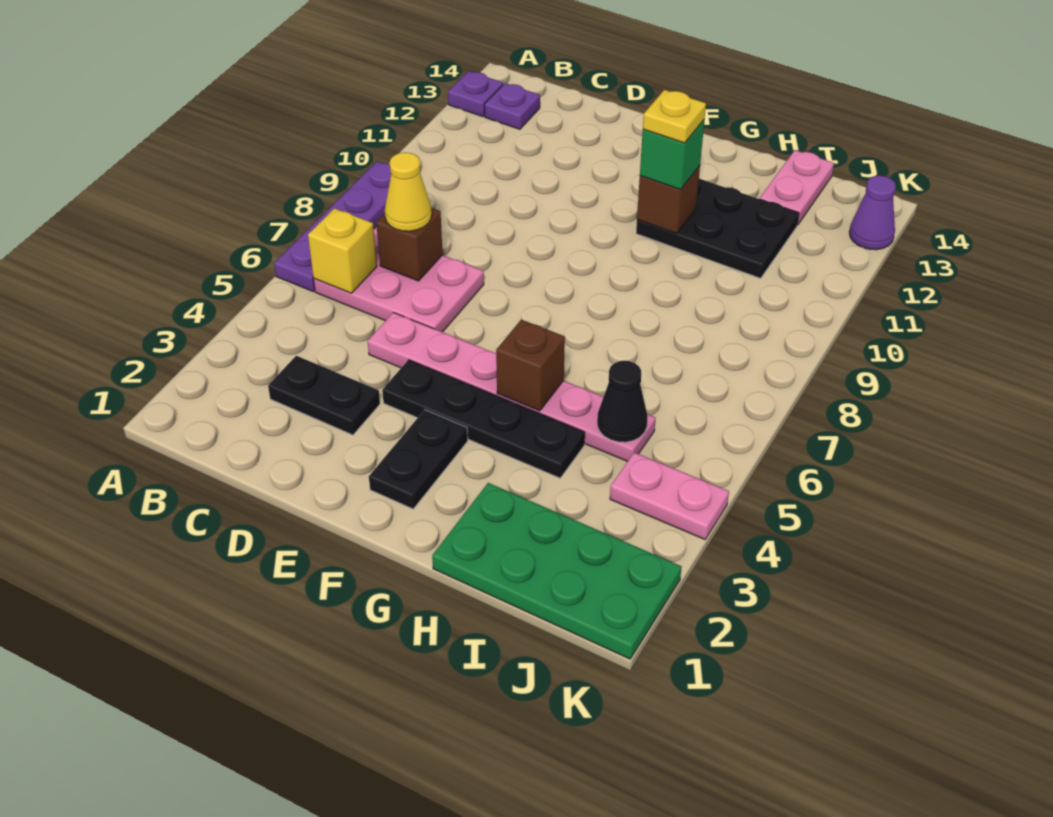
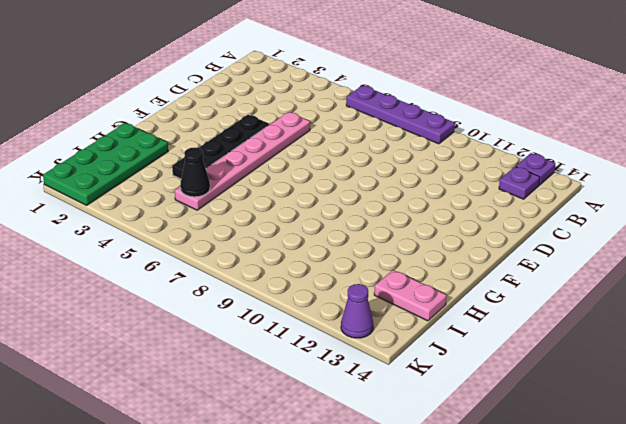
none -> pink 2x3 plate [314,229,484,332]
none -> black 1x2 plate [268,356,380,435]
none -> black 1x2 plate [369,410,468,509]

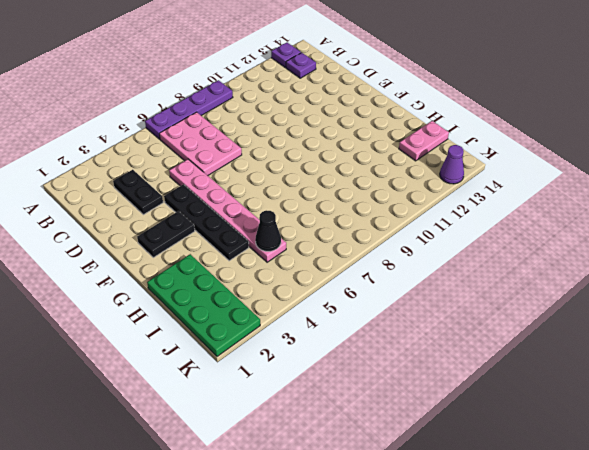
none -> black 2x3 plate [636,179,799,278]
none -> pink 1x2 plate [610,452,729,539]
none -> yellow 1x1 brick [308,208,377,293]

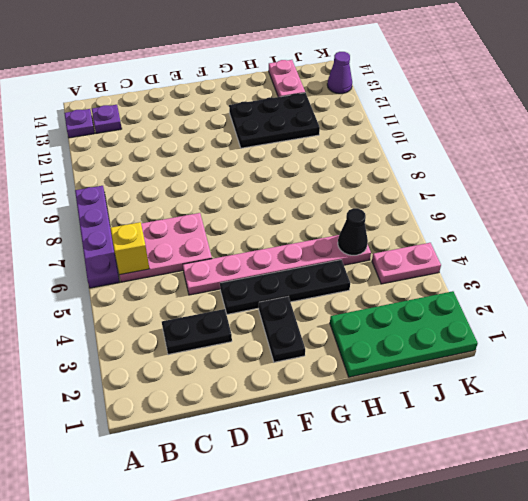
none -> brown 1x1 brick [376,208,443,281]
none -> brown 1x1 brick [496,319,565,411]
none -> brown 1x1 brick [637,166,700,234]

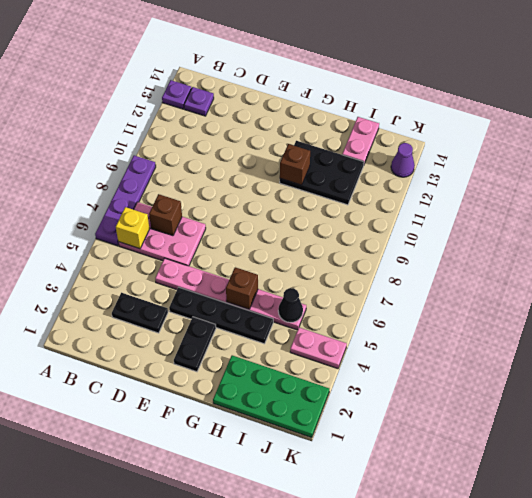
none -> yellow 1x1 cone [385,152,432,231]
none -> green 1x1 brick [640,119,705,189]
none -> yellow 1x1 plate [643,90,706,143]

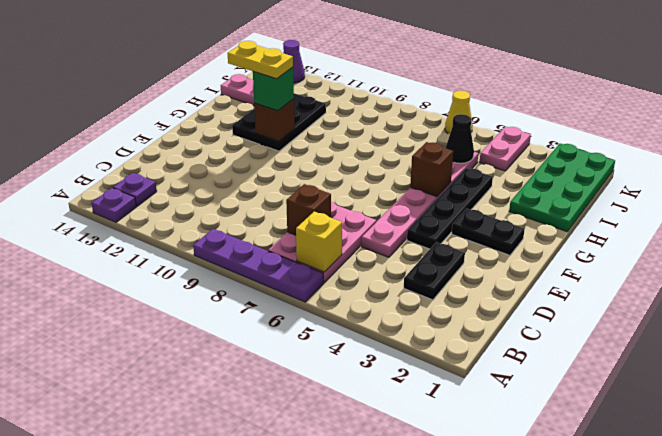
yellow 1x2 plate [227,41,293,79] -> yellow 1x1 plate [643,90,706,143]
yellow 1x1 cone [445,90,473,134] -> yellow 1x1 cone moved to [385,152,432,231]

